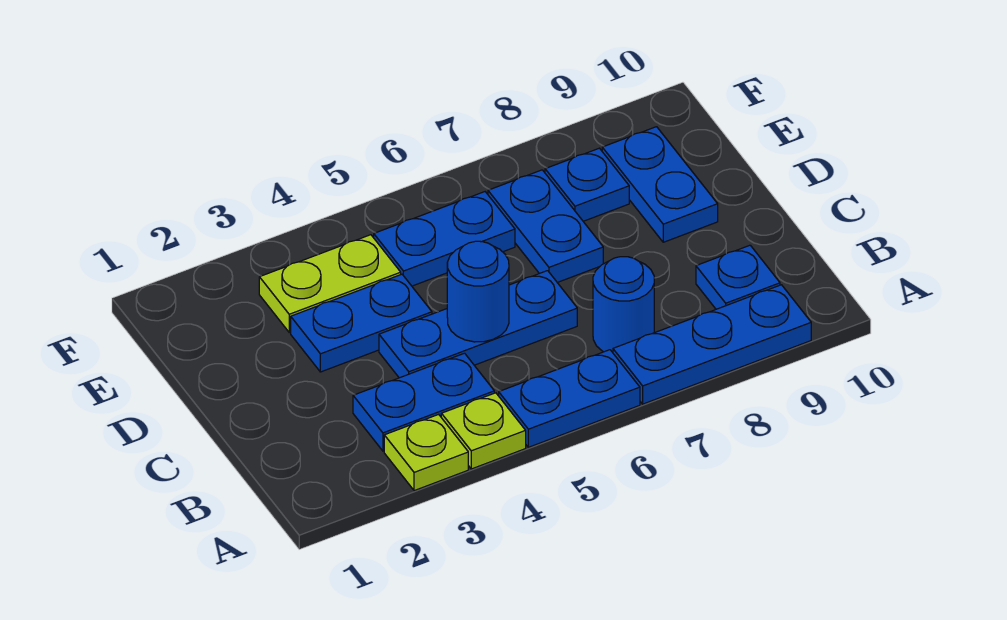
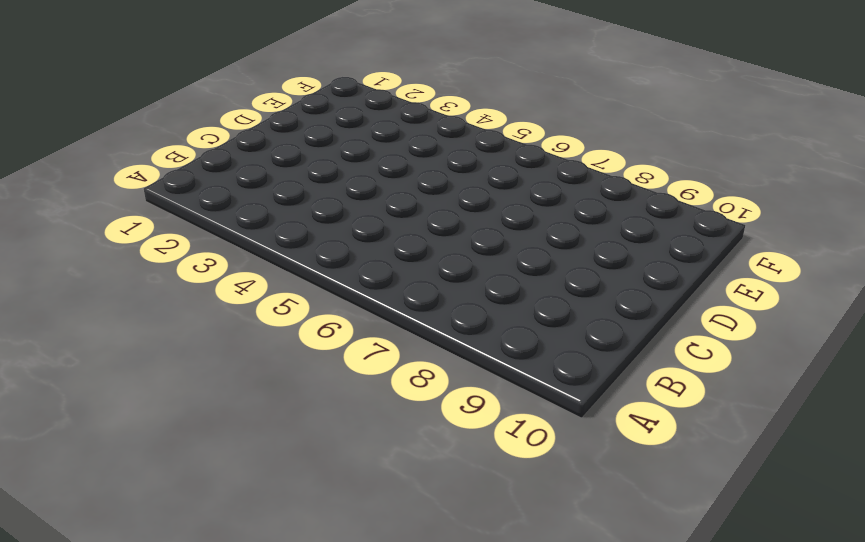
none -> lime 1x1 plate [384,414,468,491]
none -> lime 1x1 plate [441,393,526,469]
none -> blue 1x2 plate [499,350,640,447]

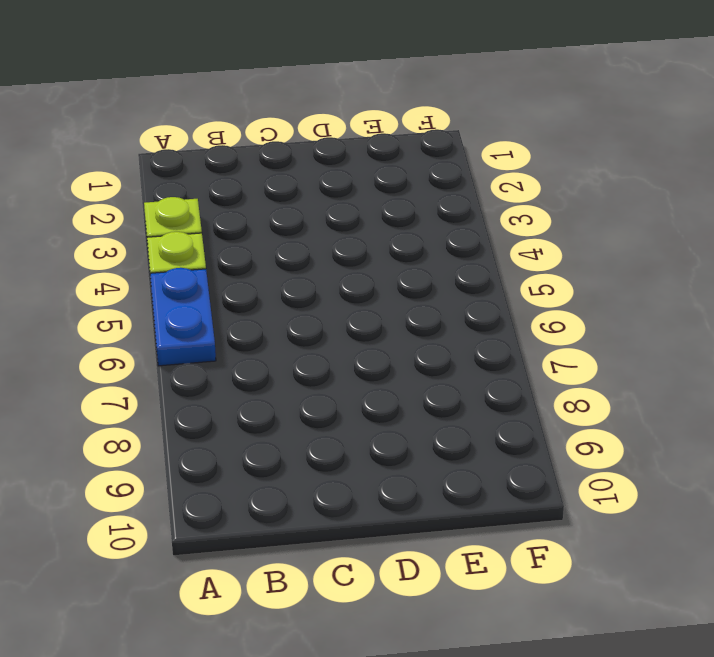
none -> blue 1x3 plate [613,285,811,404]
none -> blue 1x2 plate [353,353,494,451]
none -> blue 1x1 round brick [593,257,654,352]

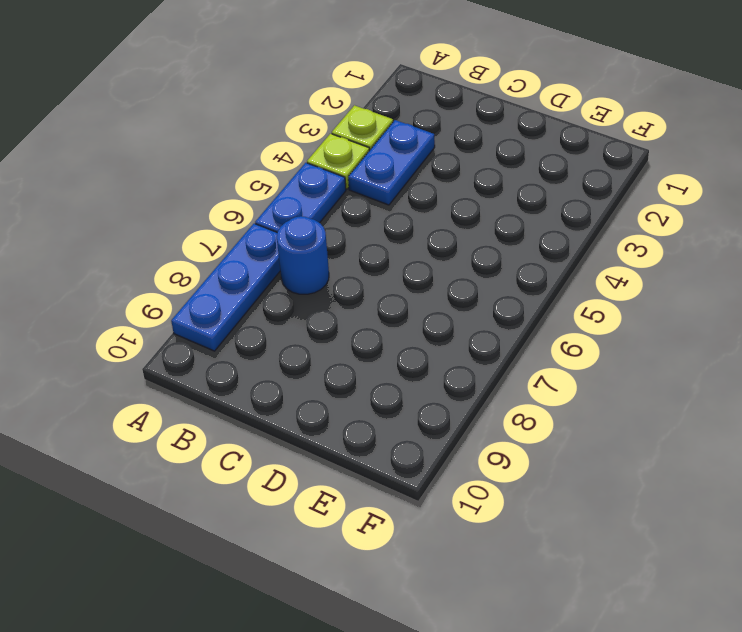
none -> blue 1x1 plate [696,245,780,309]
none -> blue 1x3 plate [379,271,577,378]
none -> blue 1x2 plate [291,274,432,372]

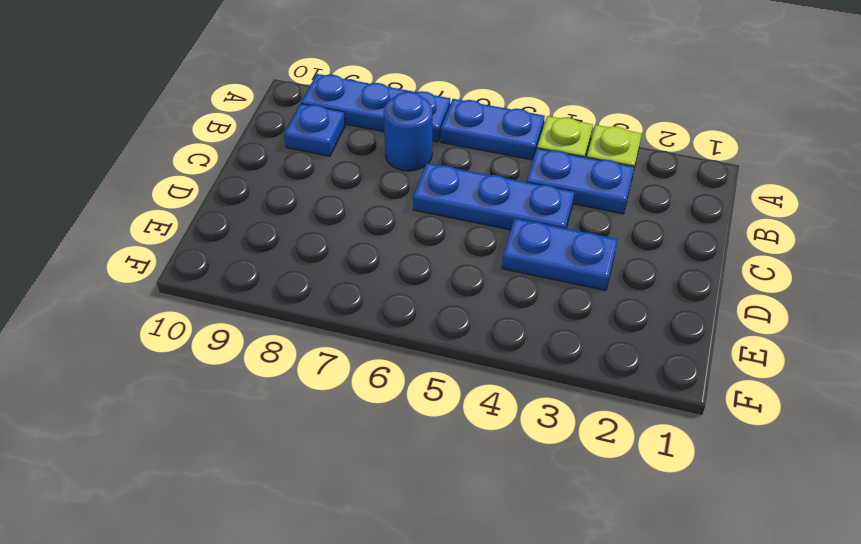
none -> blue 1x2 plate [488,170,603,283]
none -> blue 1x2 plate [602,127,718,242]
none -> lime 1x2 plate [259,235,401,332]

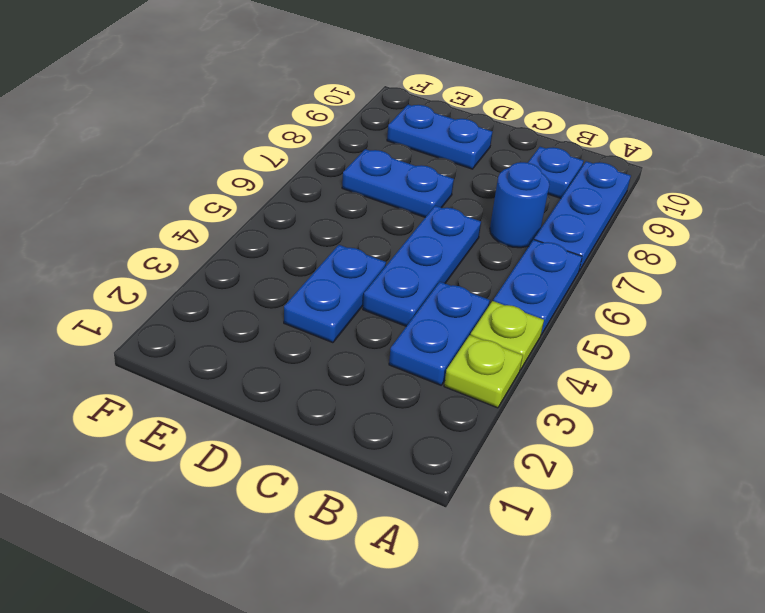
none -> lime 1x2 plate [259,235,401,332]
none -> blue 1x2 plate [374,192,515,286]
none -> blue 1x1 plate [545,148,629,221]

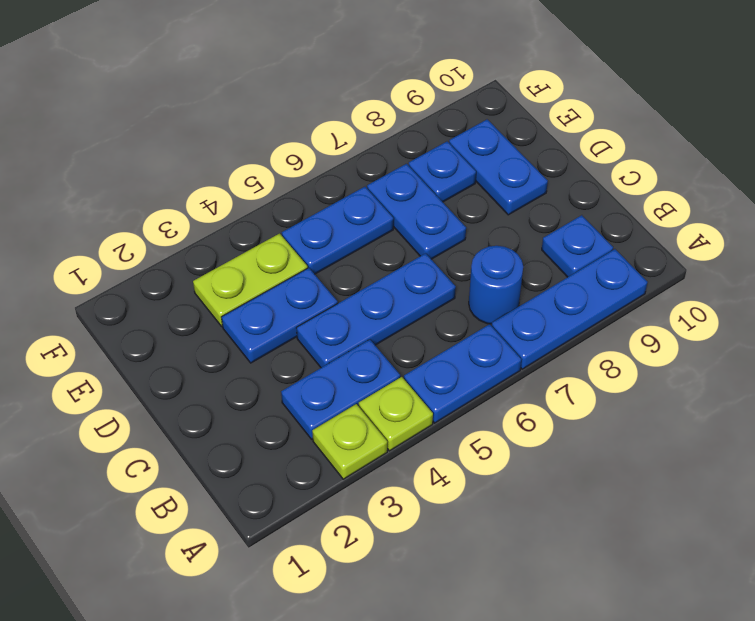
none -> blue 1x1 round brick [447,241,509,342]

